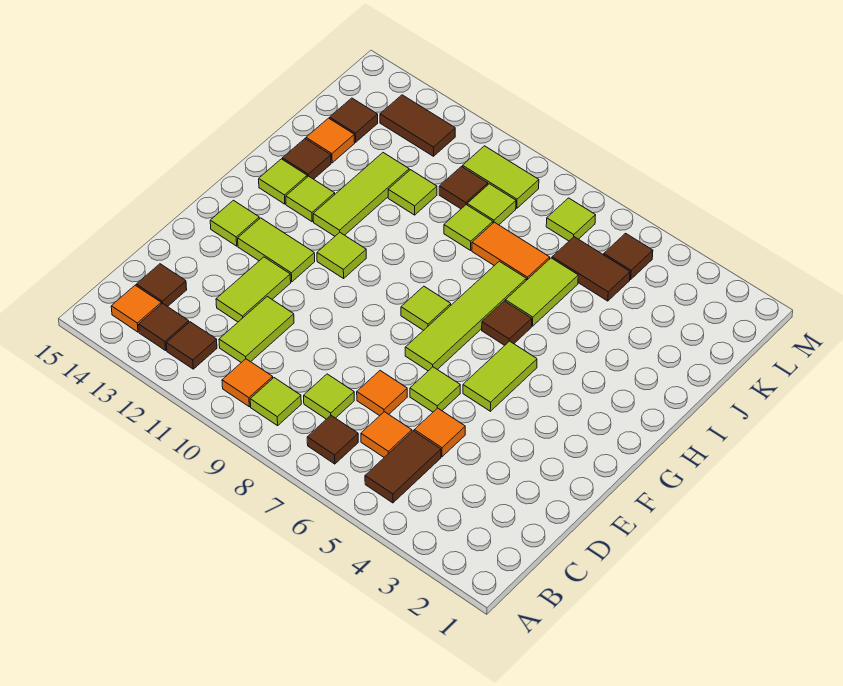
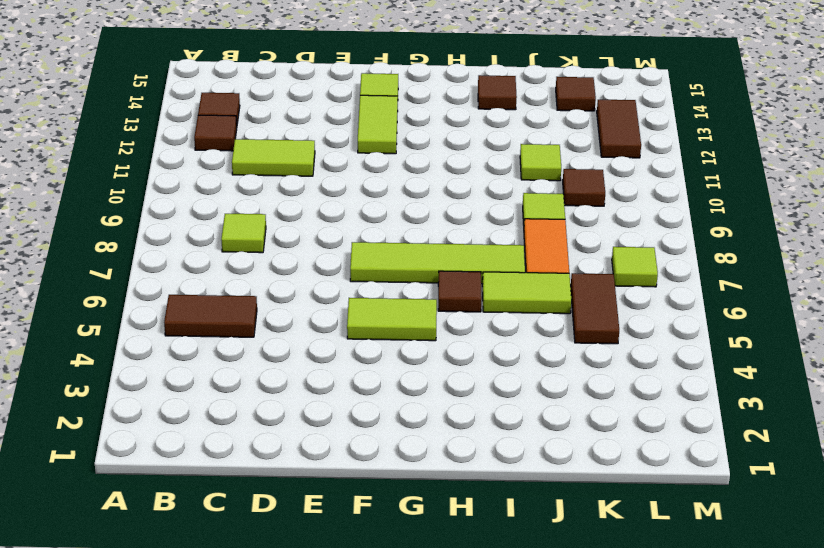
none -> brown 1x1 tile [307,416,358,464]
none -> lime 1x1 tile [250,378,301,426]
none -> orange 1x1 tile [222,359,273,407]
none -> orange 1x1 tile [111,285,161,332]

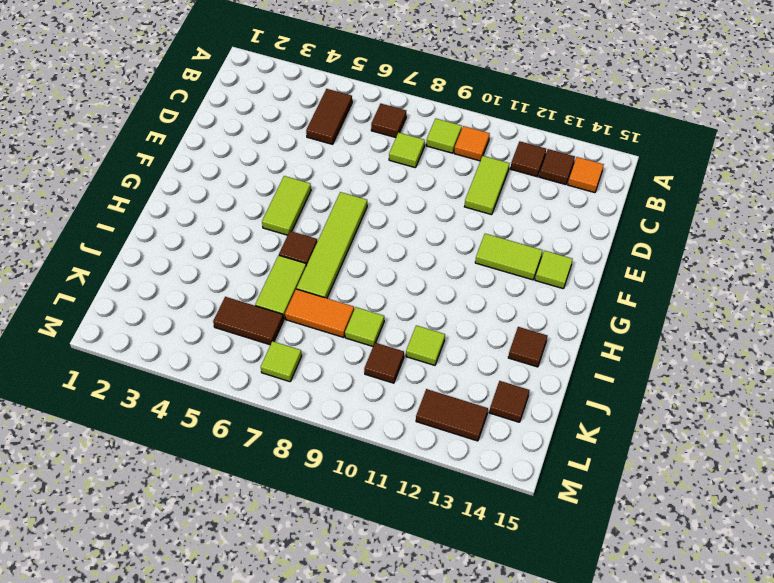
none -> orange 1x1 tile [361,412,412,457]
none -> brown 1x1 tile [136,264,187,307]
none -> orange 1x1 tile [414,408,465,457]
none -> orange 1x1 tile [357,371,407,416]

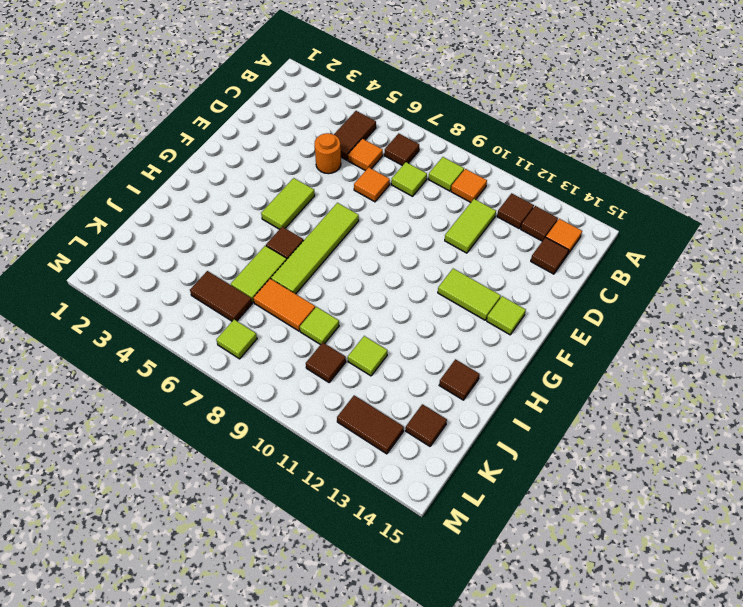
orange 1x1 round brick [315,133,341,174] -> orange 1x1 tile [414,408,465,457]
none -> lime 1x2 tile [216,257,291,322]
none -> lime 1x1 tile [410,367,460,412]
none -> lime 1x1 tile [401,286,451,330]
none -> lime 1x1 tile [317,232,366,278]

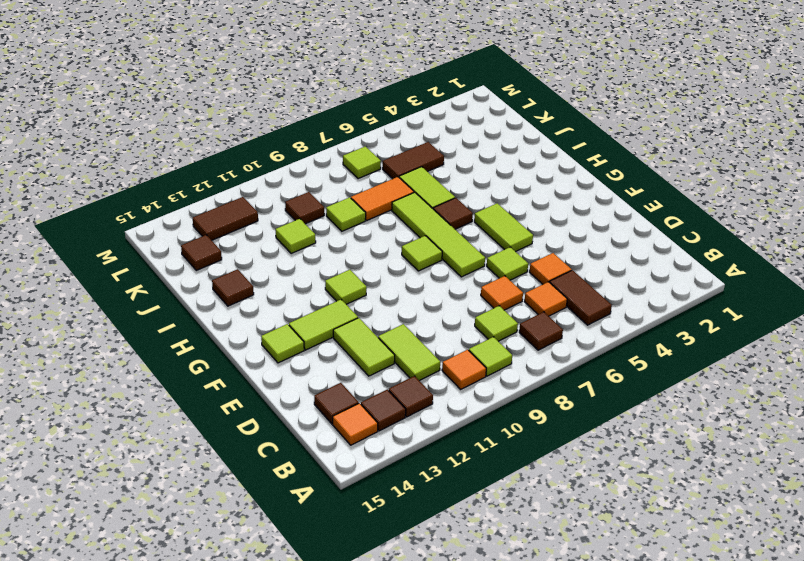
none -> lime 1x3 tile [313,153,409,236]
none -> lime 1x1 tile [286,176,335,222]
none -> lime 1x1 tile [259,159,307,204]
none -> orange 1x1 tile [306,118,354,163]

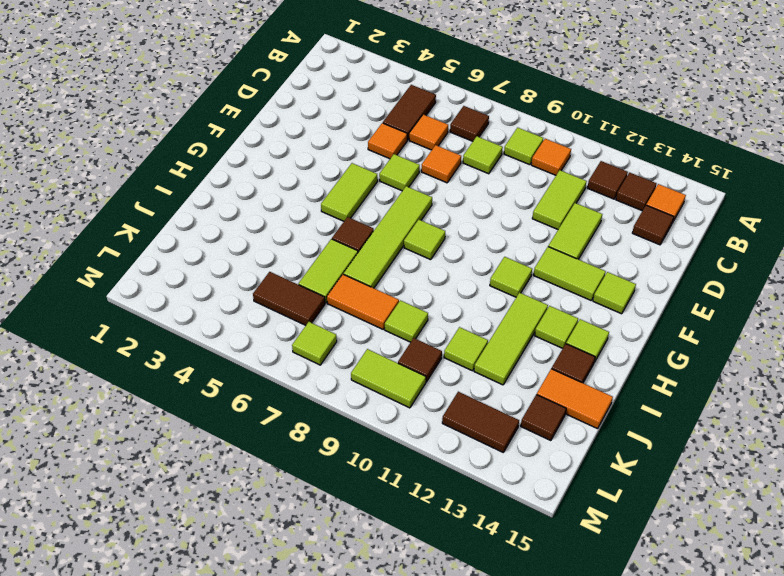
orange 1x2 tile [537,369,613,429] -> orange 1x1 tile [306,118,354,163]
none -> lime 1x1 tile [467,184,516,225]
none -> brown 1x1 tile [604,233,653,279]

